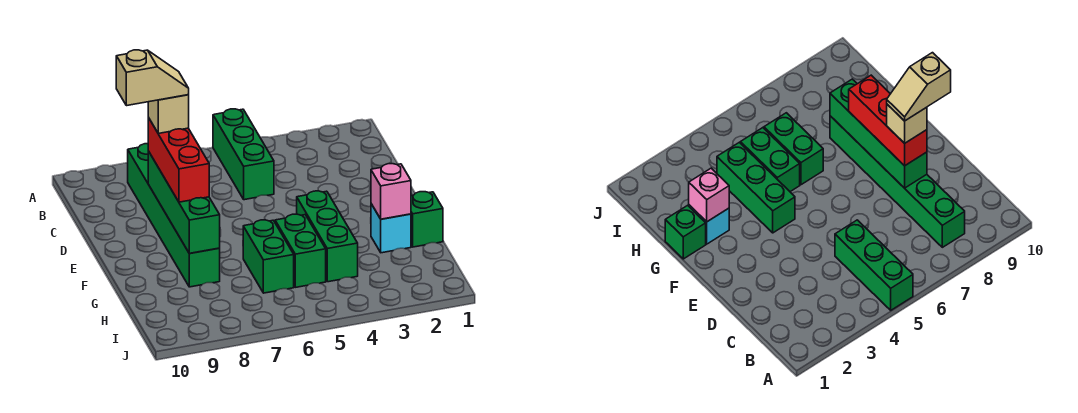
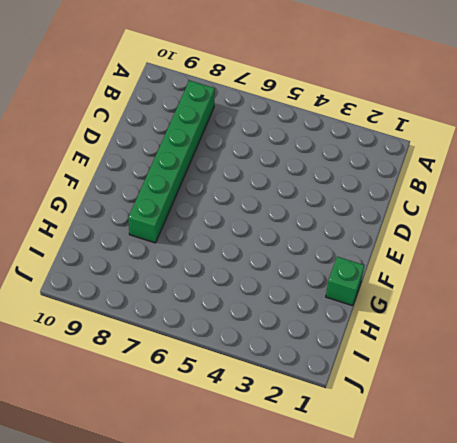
none -> green 1x3 brick [213,109,274,200]
none -> green 1x3 brick [297,191,358,282]
none -> cyan 1x1 brick [371,204,411,253]

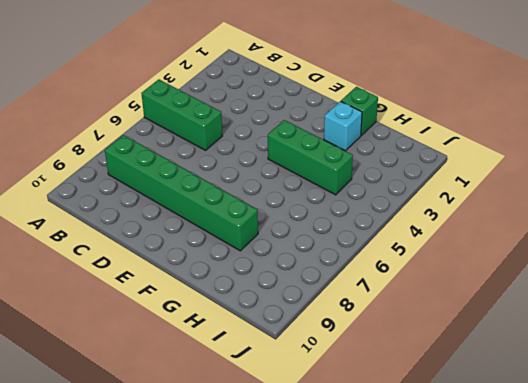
none -> green 1x2 brick [275,214,326,287]
none -> green 1x2 brick [243,220,294,293]
none -> green 1x4 brick [148,151,220,253]

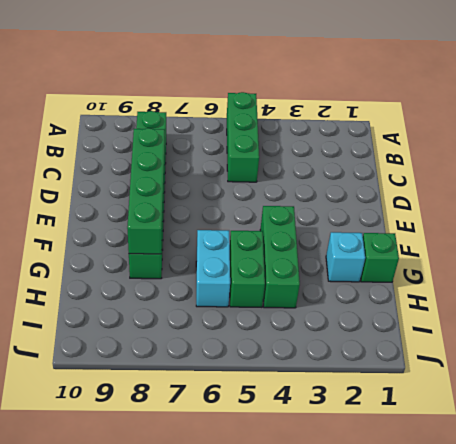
cyan 1x2 brick [196,230,230,307] -> green 1x2 brick [243,220,294,293]
none -> pink 1x1 brick [371,164,411,219]
none -> red 1x3 brick [148,118,209,202]
none -> tan 1x1 brick [148,95,189,133]

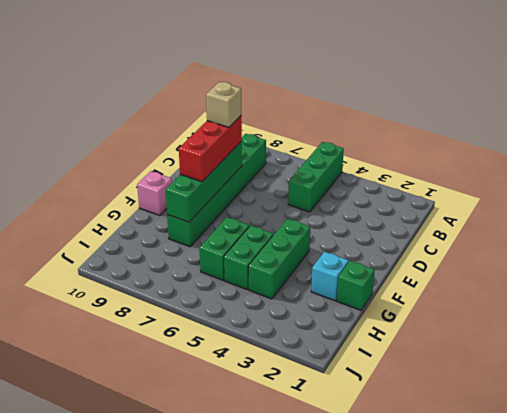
pink 1x1 brick [137,171,172,215] -> pink 1x1 brick moved to [371,164,411,219]
none -> tan 1x2 slope [116,50,189,106]

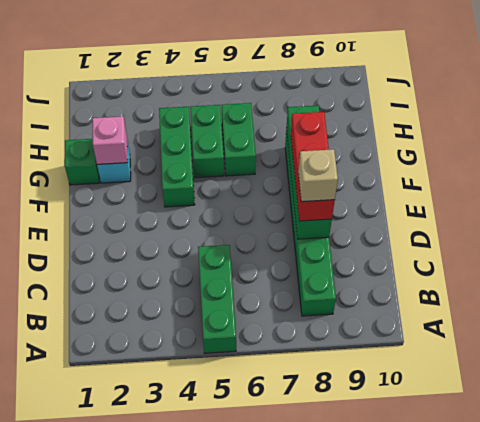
none -> tan 1x2 slope [116,50,189,106]

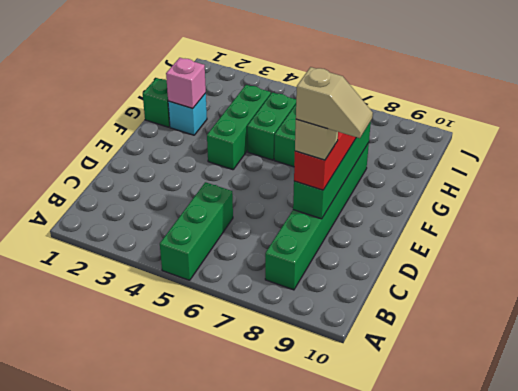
tan 1x2 slope [296,67,373,138] -> tan 1x2 slope turned to [116,50,189,106]

